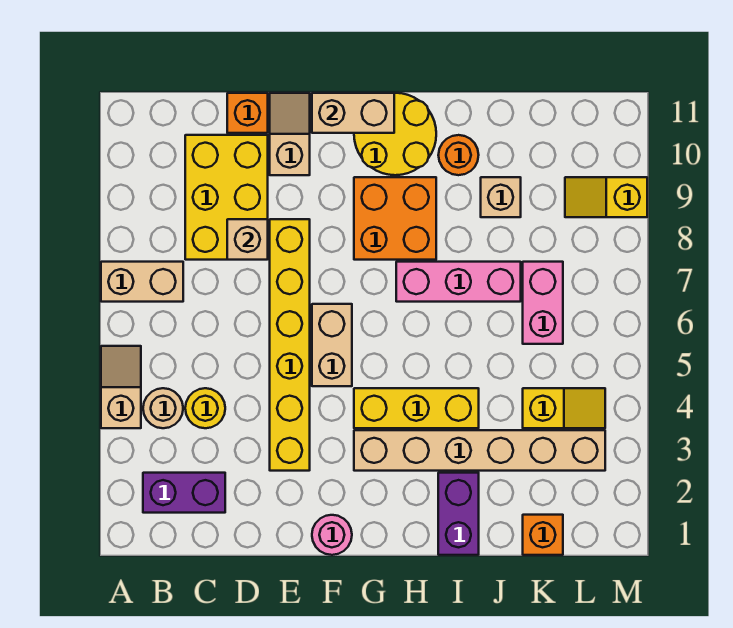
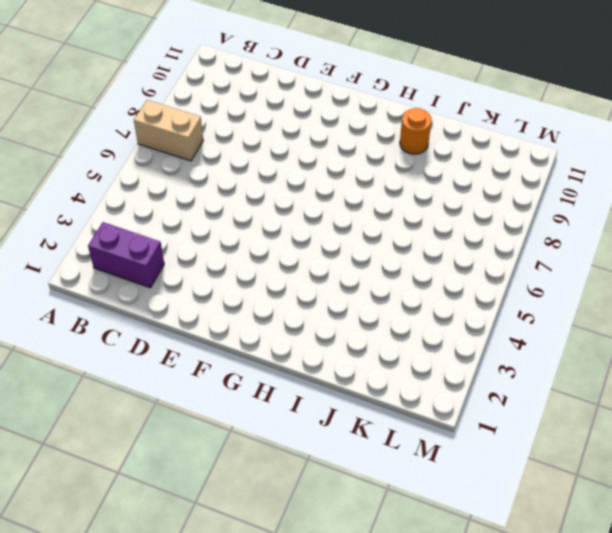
none -> tan 1x2 slope [101,346,141,428]
none -> tan 1x1 round brick [143,388,183,428]
none -> yellow 1x1 round brick [185,388,225,428]

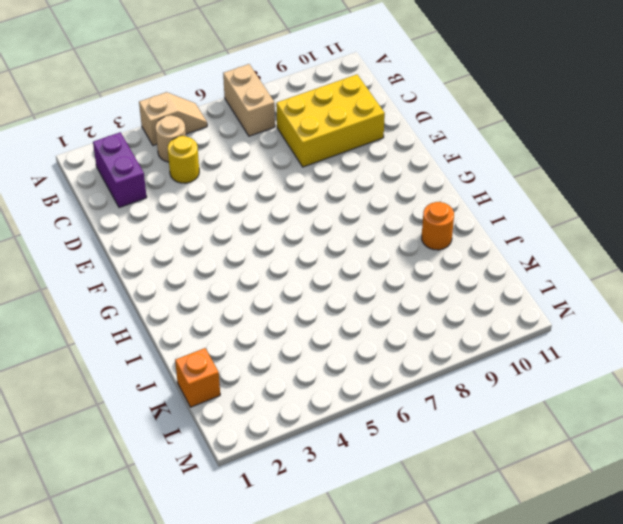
none -> orange 1x1 brick [227,93,268,133]
none -> yellow 1x6 brick [270,219,310,471]
none -> tan 1x2 slope [270,93,310,175]

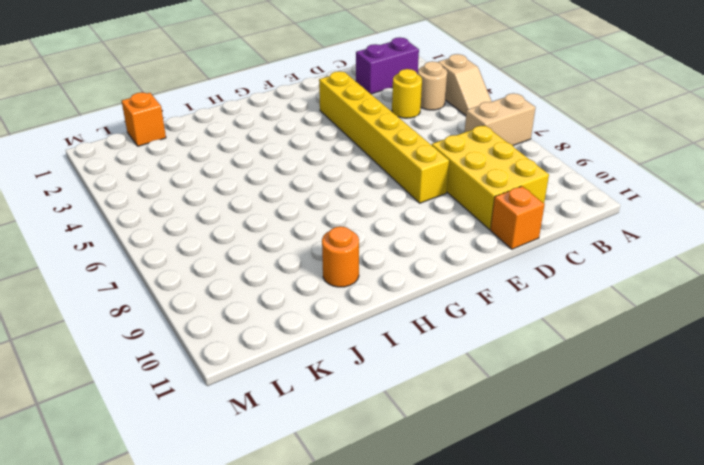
none -> tan 1x2 slope [270,93,310,175]
none -> pink 1x1 round brick [312,515,352,555]
none -> tan 1x2 brick [312,304,352,386]

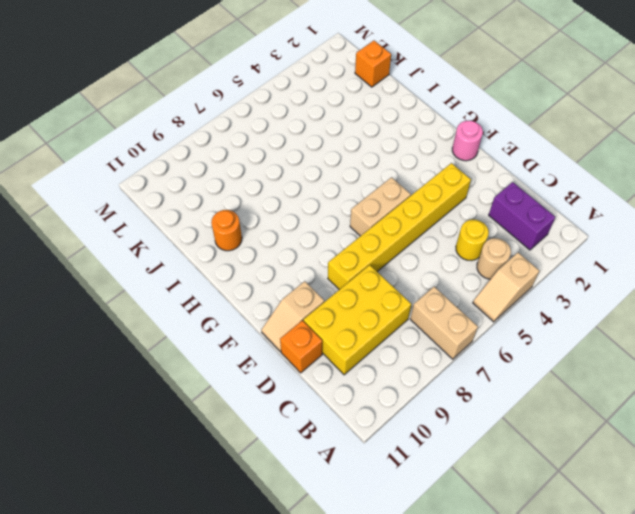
none -> tan 1x6 brick [354,430,605,471]
none -> yellow 1x3 brick [354,388,479,428]
none -> orange 2x2 brick [354,177,436,260]

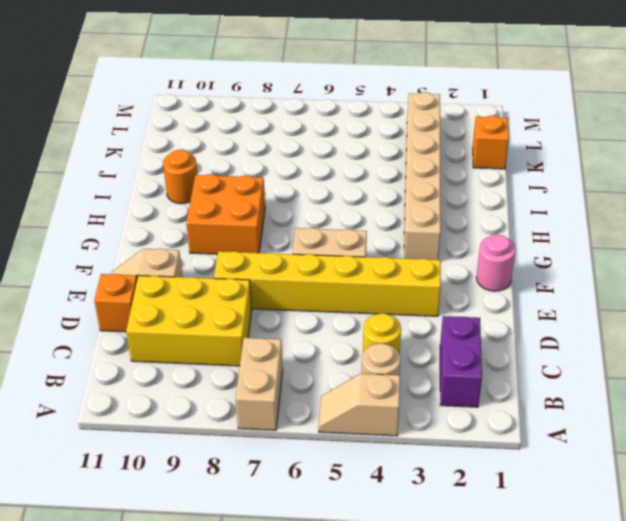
none -> yellow 1x3 brick [354,388,479,428]
none -> yellow 2x2 round brick [354,93,436,175]
none -> pink 1x3 brick [396,262,521,302]

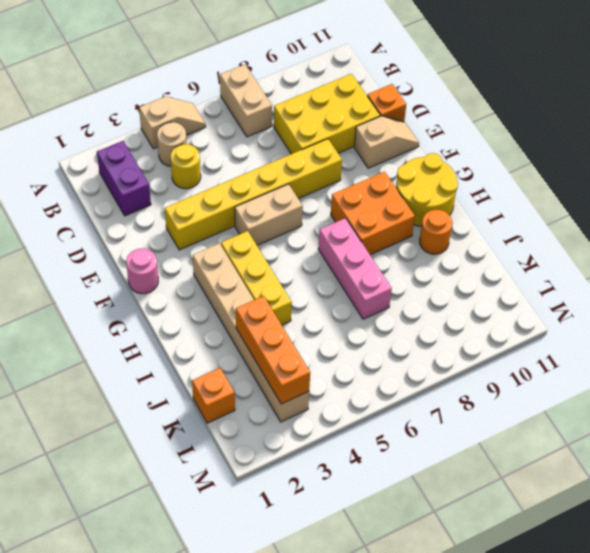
orange 1x3 brick [236,296,310,404] -> none
none -> purple 1x2 brick [438,473,479,555]
none -> tan 1x1 brick [481,177,521,217]
none -> yellow 1x2 slope [523,388,605,428]

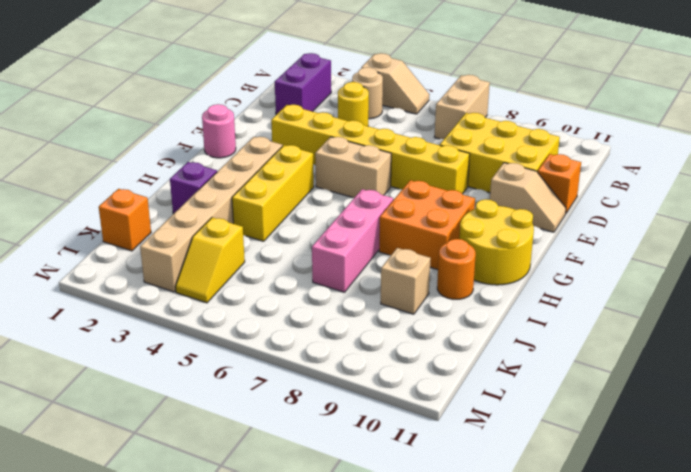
purple 1x1 brick [170,162,217,214] -> purple 1x2 brick [438,473,479,555]
none -> pink 1x2 brick [523,262,563,344]
none -> yellow 1x2 slope [565,177,647,217]
none -> tan 1x1 brick [227,219,268,260]

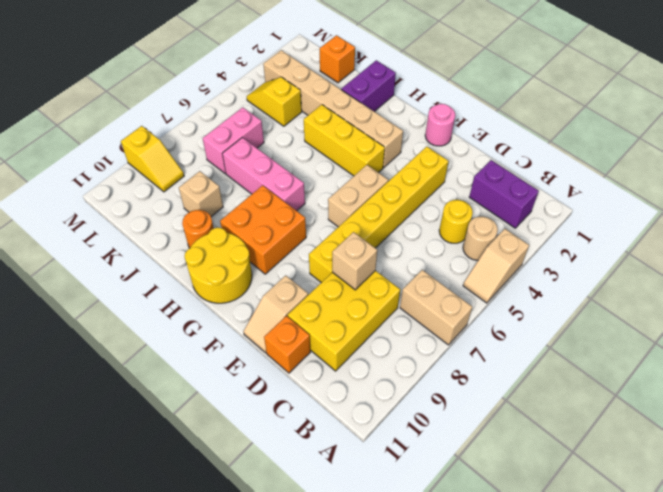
none -> tan 1x2 brick [312,93,394,133]

